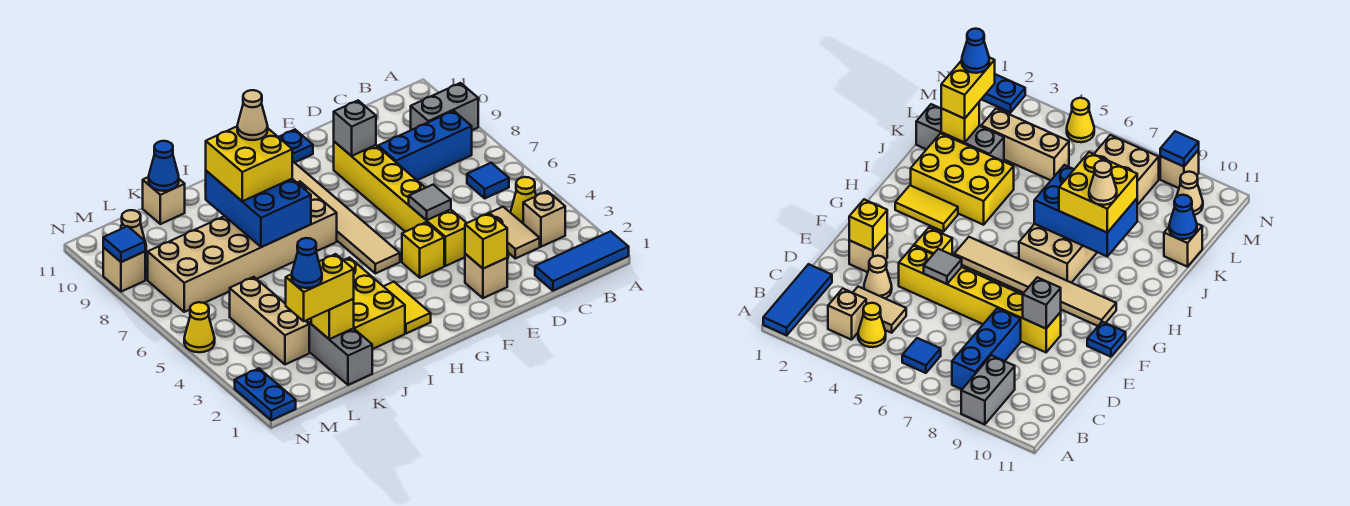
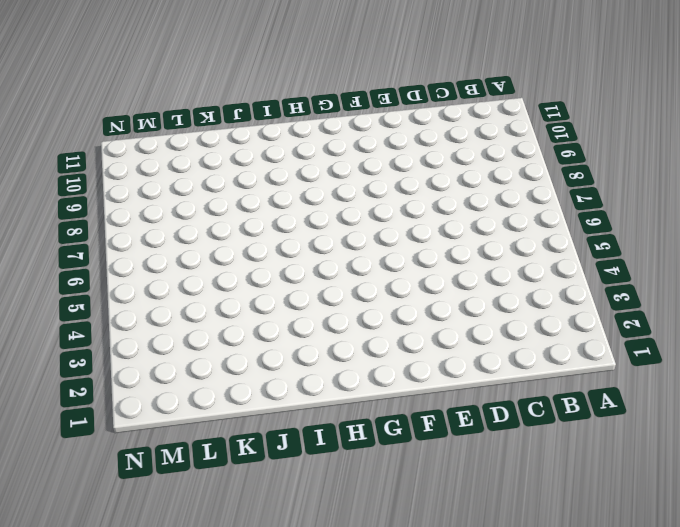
none -> blue 1x3 tile [535,231,629,291]
none -> grey 1x2 brick [411,83,478,130]
none -> tan 1x1 brick [523,191,565,247]
none -> yellow 1x1 cone [510,177,536,223]

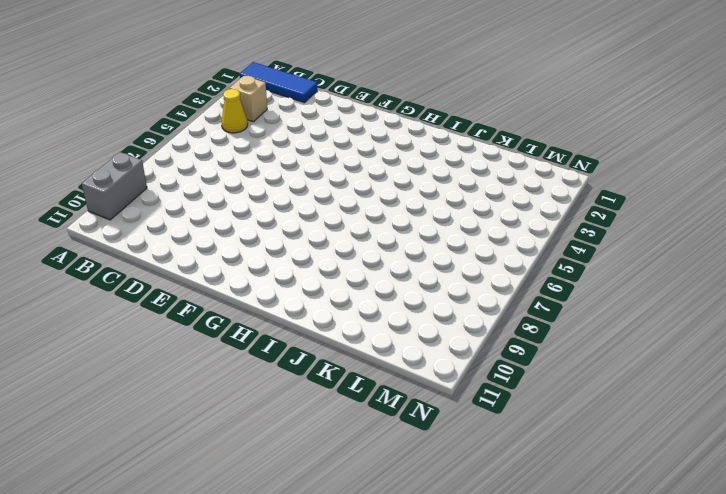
grey 1x2 brick [82,152,147,220] -> grey 1x2 brick turned to [411,83,478,130]
none -> blue 1x1 tile [467,163,509,198]
none -> blue 1x3 brick [378,111,472,180]
none -> tan 1x2 tile [490,207,540,259]
none -> tan 1x1 cone [864,256,892,298]

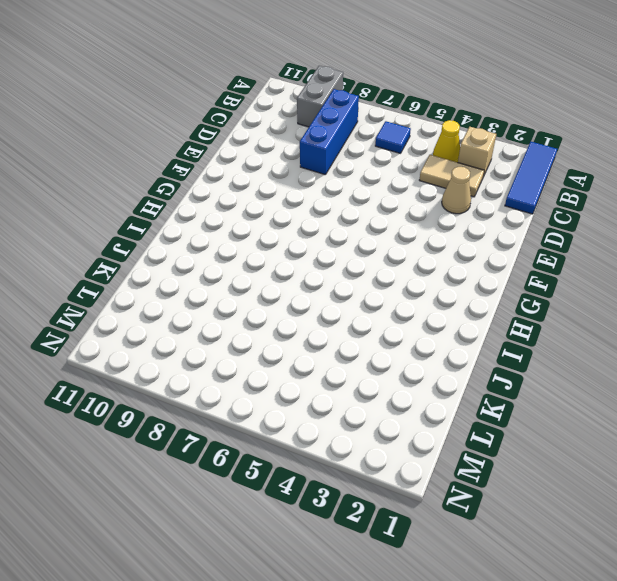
none -> tan 1x1 brick [465,254,507,298]
none -> yellow 1x6 brick [334,142,466,266]
none -> yellow 1x1 brick [402,222,444,278]
none -> blue 1x1 plate [279,130,313,163]

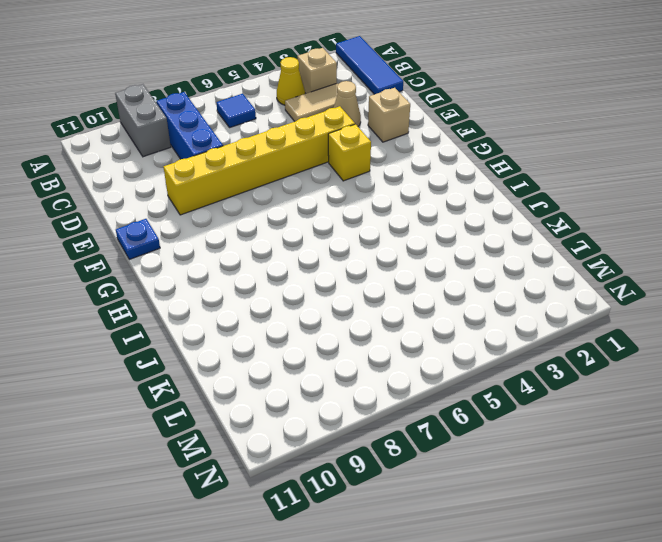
none -> tan 1x6 tile [292,161,400,274]
none -> yellow 1x2 tile [383,282,431,334]
none -> tan 2x6 brick [148,182,337,312]
none -> yellow 2x3 brick [344,258,405,349]

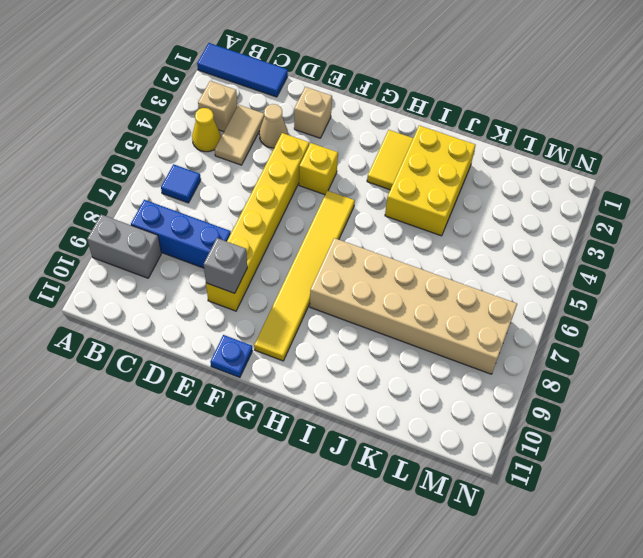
yellow 1x6 tile [254,191,355,361] -> tan 1x6 tile [292,161,400,274]
none -> grey 1x3 brick [306,318,372,385]
none -> tan 1x1 brick [143,177,185,224]
none -> tan 1x3 brick [230,277,309,364]
none -> tan 1x1 cone [121,210,146,253]

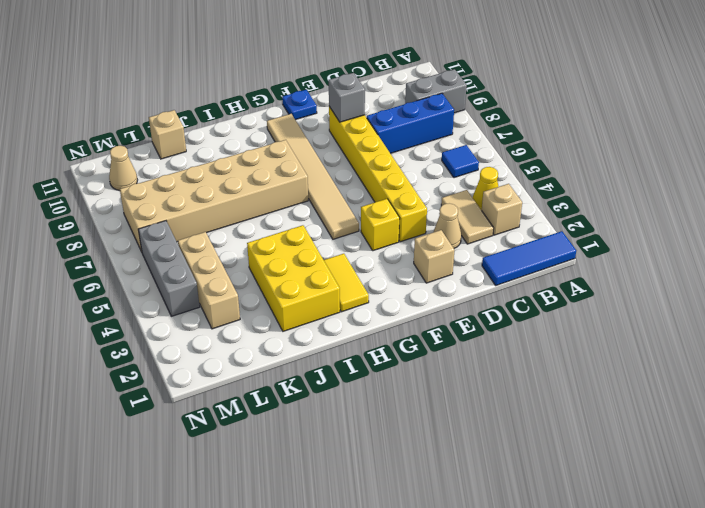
grey 1x3 brick [138,221,200,316] -> grey 1x3 brick moved to [306,318,372,385]
none -> blue 1x2 plate [235,368,296,420]
none -> yellow 1x1 cone [184,302,215,352]
none -> tan 1x1 brick [103,247,145,292]
none -> yellow 1x1 brick [465,213,507,269]

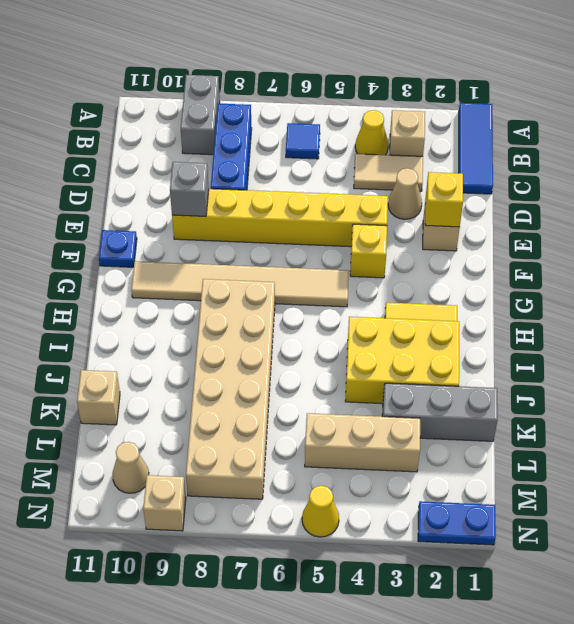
none -> grey 1x1 tile [409,185,451,220]
none -> blue 2x3 brick [205,171,311,247]
none -> yellow 1x1 brick [311,299,354,339]
none -> blue 1x1 cone [149,141,179,191]

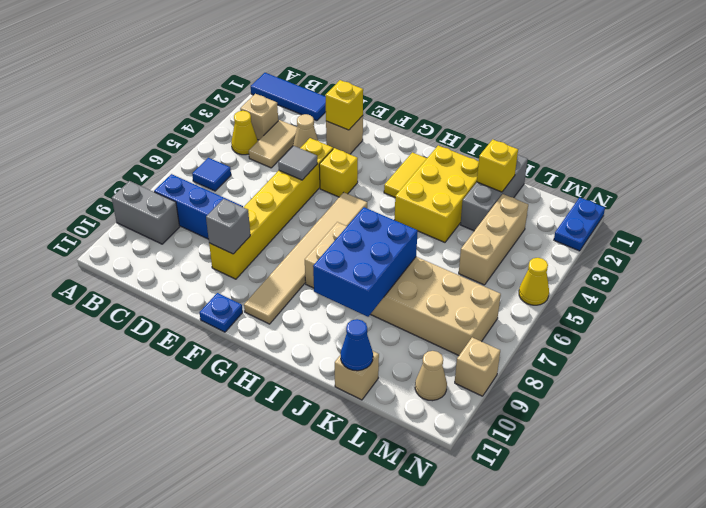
none -> blue 1x1 tile [103,226,145,262]
none -> yellow 2x2 brick [206,127,292,201]
none -> yellow 1x2 brick [285,254,354,321]
none -> tan 1x1 cone [237,90,268,140]

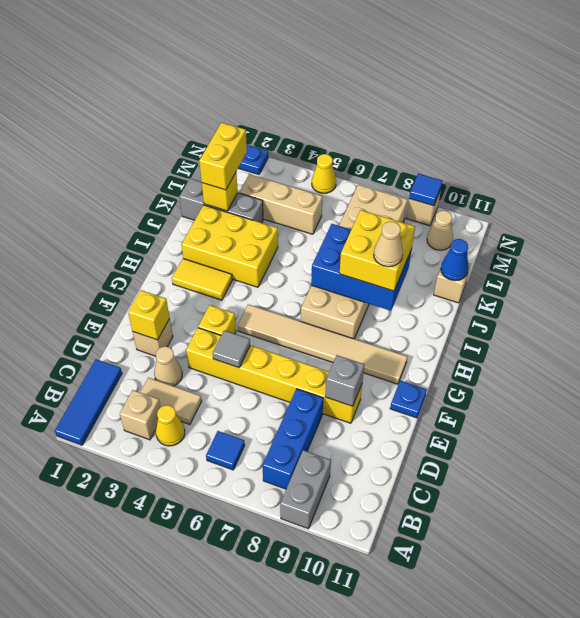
none -> blue 1x1 cone [292,238,322,288]

